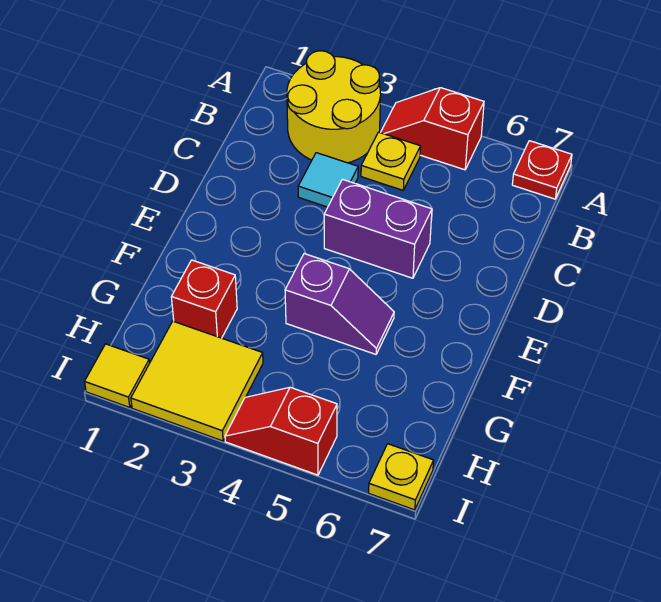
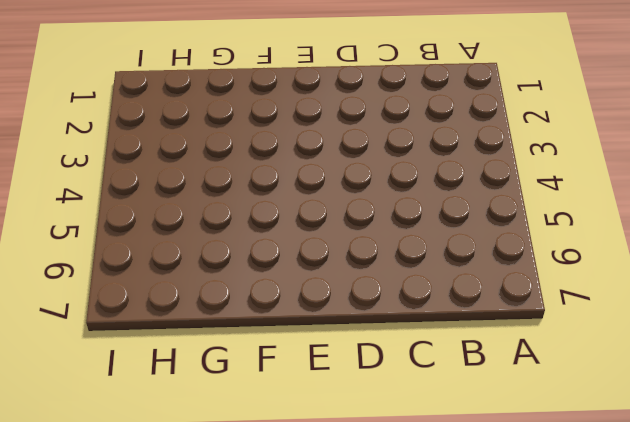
none -> yellow 2x2 round brick [287,51,381,163]
none -> red 1x2 slope [381,88,484,170]
none -> red 1x1 plate [512,141,572,199]

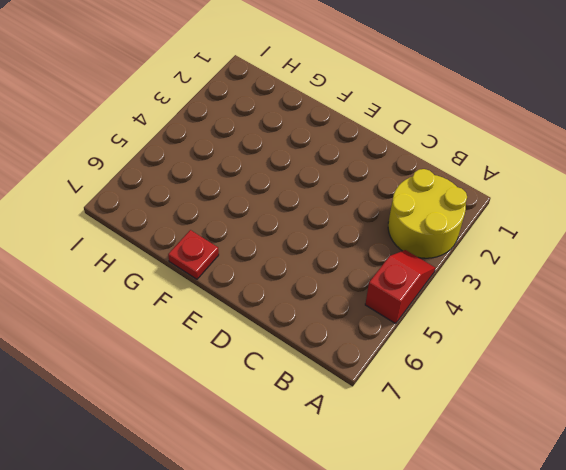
red 1x1 plate [168,230,219,279] -> red 1x1 plate moved to [512,141,572,199]
none -> yellow 1x1 plate [361,132,421,190]
none -> cyan 1x1 tile [298,153,358,207]
none -> purple 1x2 brick [324,179,432,278]

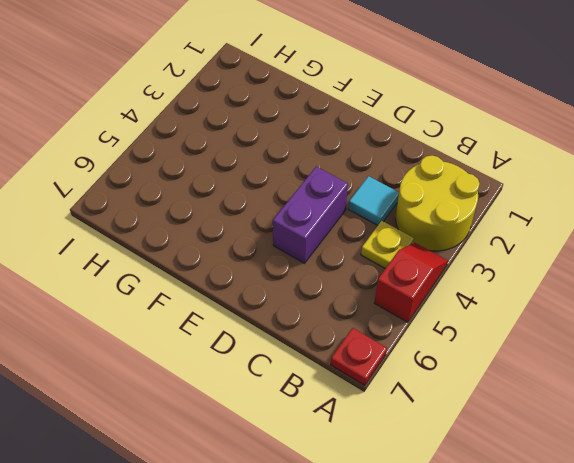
none -> purple 1x2 slope [285,254,394,354]
none -> red 1x1 brick [171,260,237,338]
none -> yellow 2x2 tile [131,321,263,441]

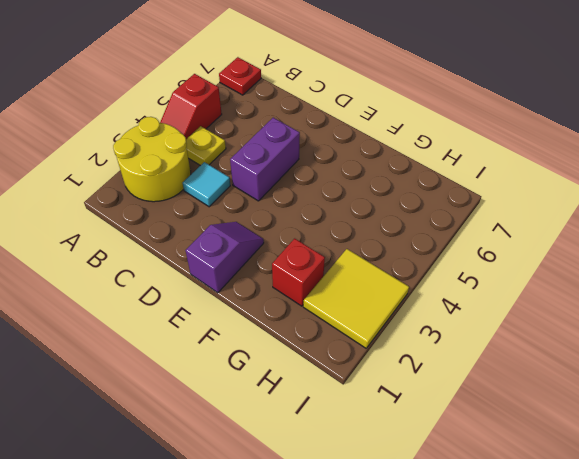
purple 1x2 slope [186,222,264,293] -> purple 1x2 slope moved to [285,254,394,354]
none -> yellow 1x1 tile [85,344,150,408]
none -> red 1x2 slope [225,387,337,475]
none -> yellow 1x1 plate [369,444,434,510]

